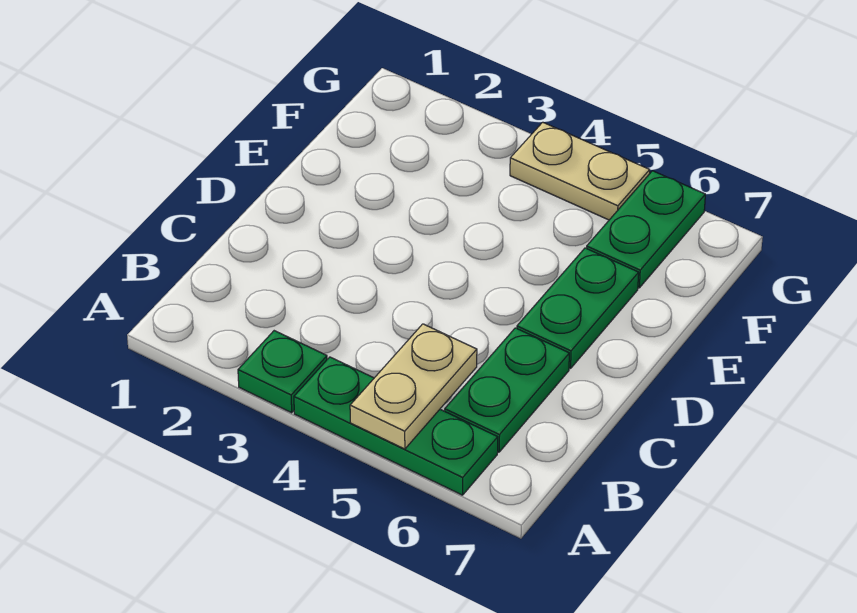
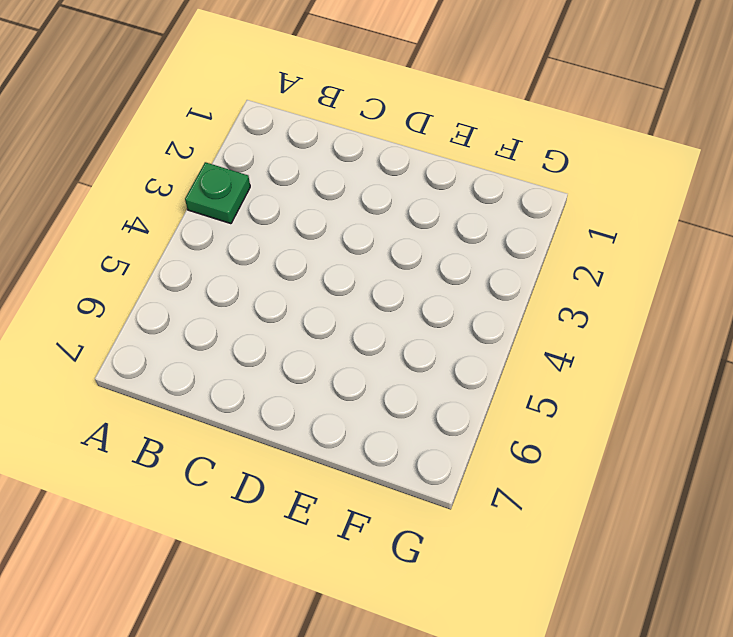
none -> green 1x3 plate [294,357,498,495]
none -> green 1x2 plate [445,328,569,452]

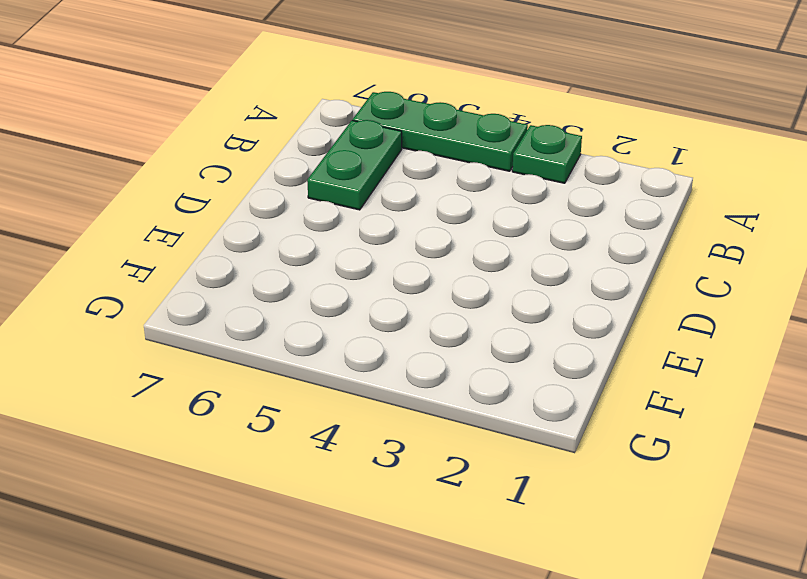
none -> green 1x2 plate [517,248,639,369]
none -> green 1x2 plate [587,171,705,288]

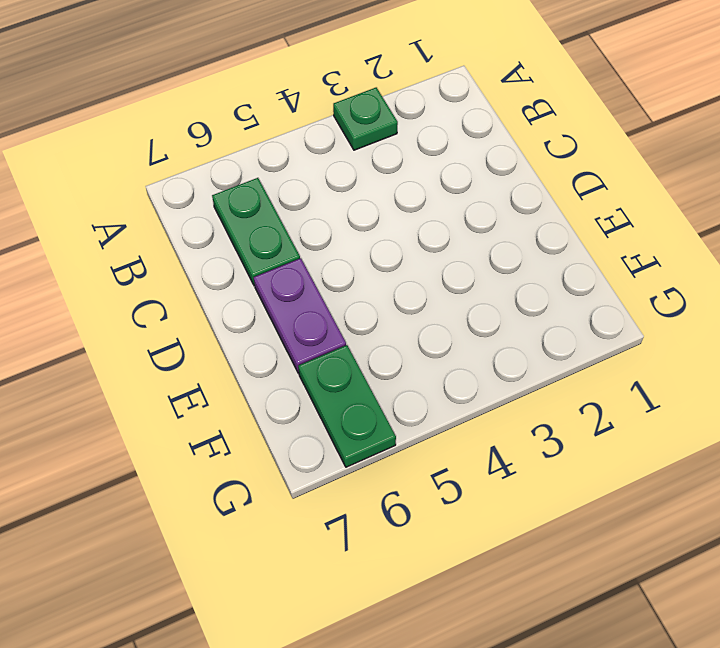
purple 1x2 plate [254,258,346,373] -> green 1x2 plate [517,248,639,369]
none -> green 1x3 plate [294,357,498,495]
none -> tan 1x2 plate [510,122,650,220]

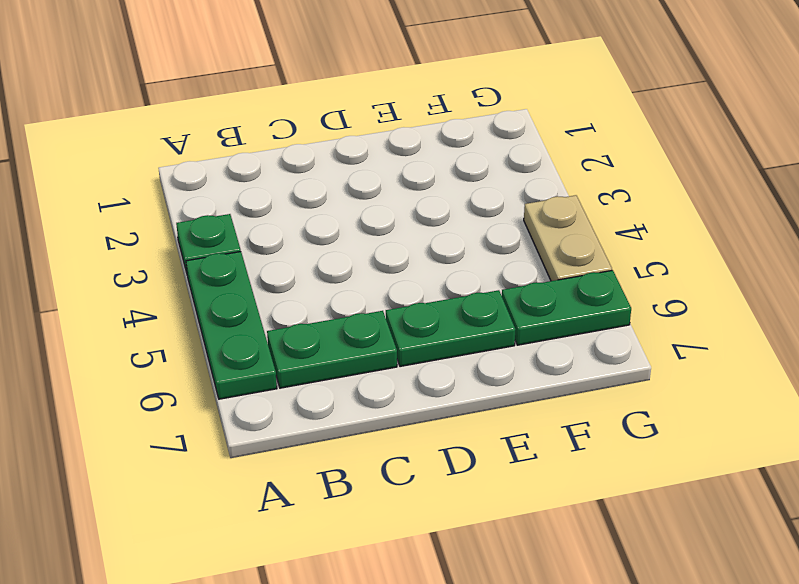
none -> tan 1x2 plate [350,324,477,449]

